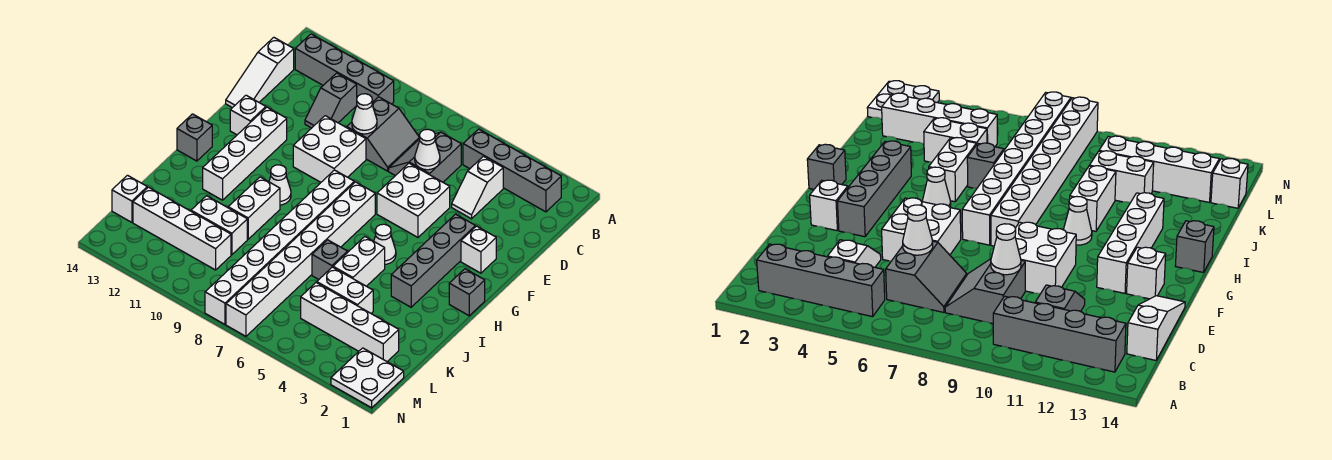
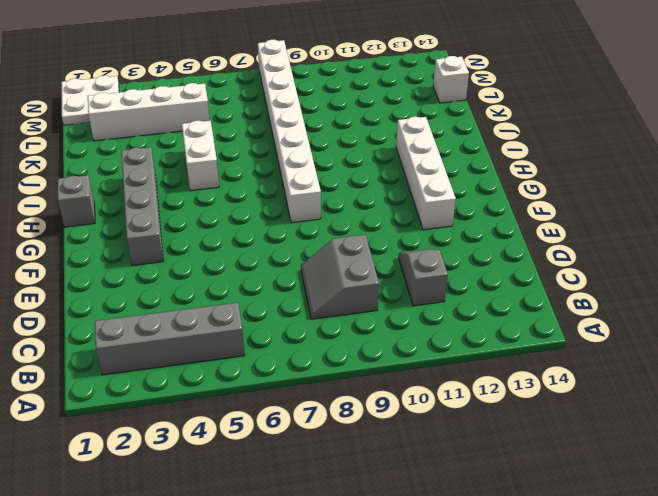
none -> grey 1x4 brick [295,34,394,104]
none -> white 1x2 slope [452,156,503,219]
none -> grey 2x2 slope [389,132,461,182]
none -> white 1x3 slope [226,37,294,108]

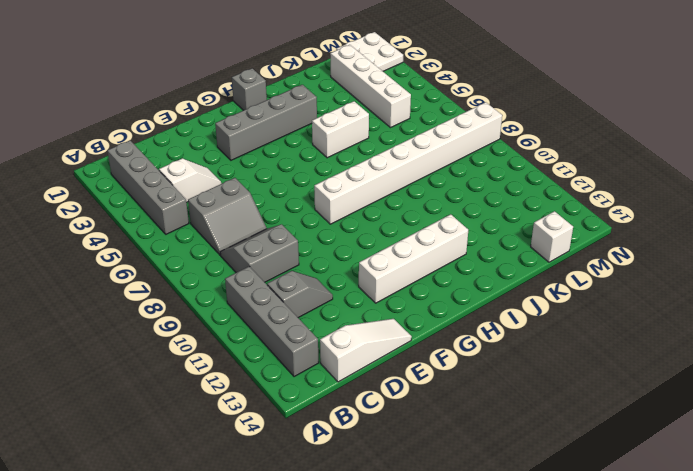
none -> white 2x2 brick [377,163,450,237]
none -> white 2x2 brick [293,116,366,182]
none -> white 1x1 brick [461,226,496,273]
none -> white 1x1 brick [230,95,266,135]

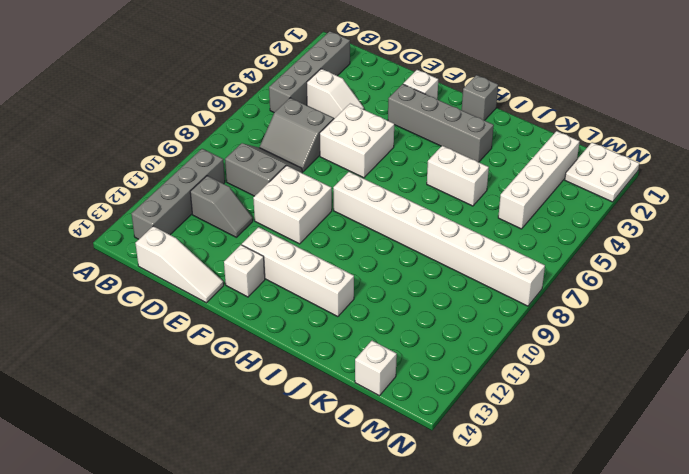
none -> white 1x8 brick [226,182,375,336]
none -> white 1x1 cone [374,224,396,264]
none -> white 1x1 cone [269,165,291,205]
none -> grey 1x1 brick [177,114,212,161]

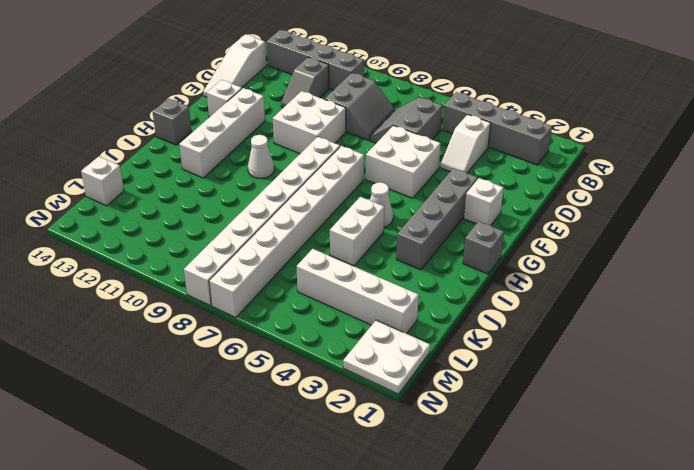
none -> white 1x2 brick [228,177,280,239]
none -> grey 1x1 brick [312,240,348,279]
none -> white 1x2 brick [317,267,373,313]
none -> white 1x2 brick [191,196,247,255]

